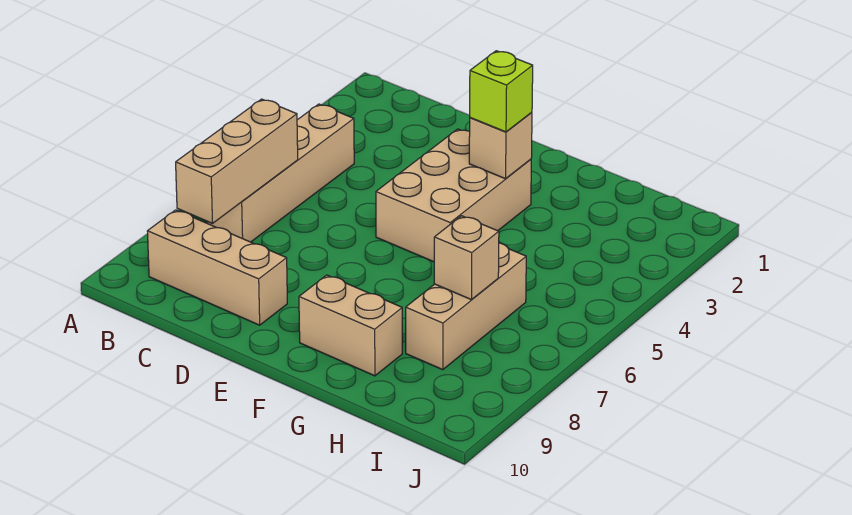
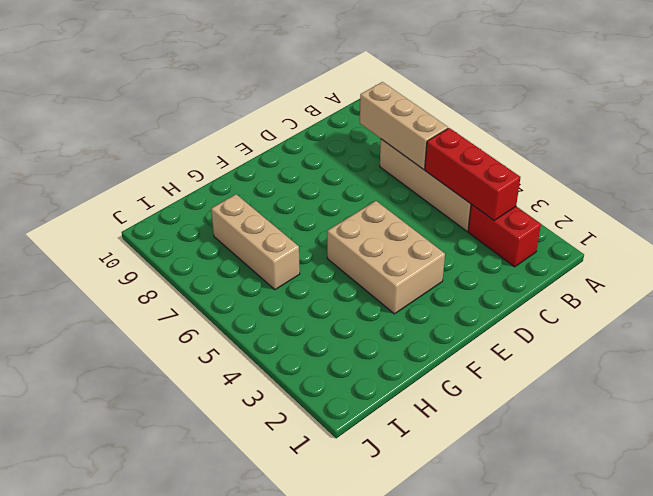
red 1x2 brick [468,204,541,267] -> none
red 1x3 brick [425,128,520,220] -> none
none -> tan 1x3 brick [147,210,287,325]
none -> tan 1x2 brick [299,275,402,376]

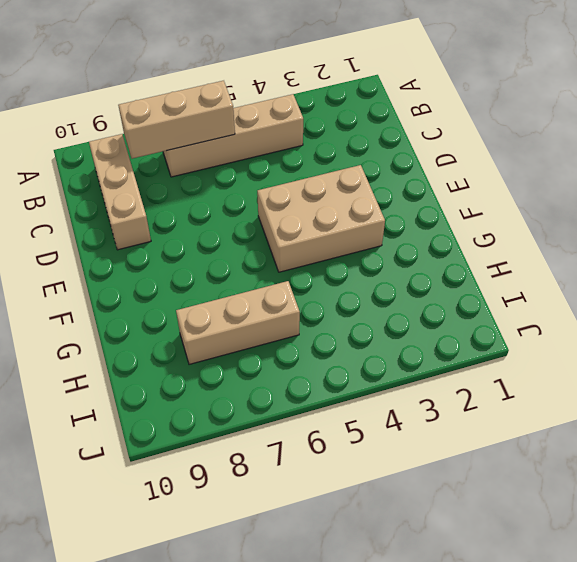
none -> tan 1x2 brick [299,275,402,376]
none -> tan 1x1 brick [469,112,532,179]

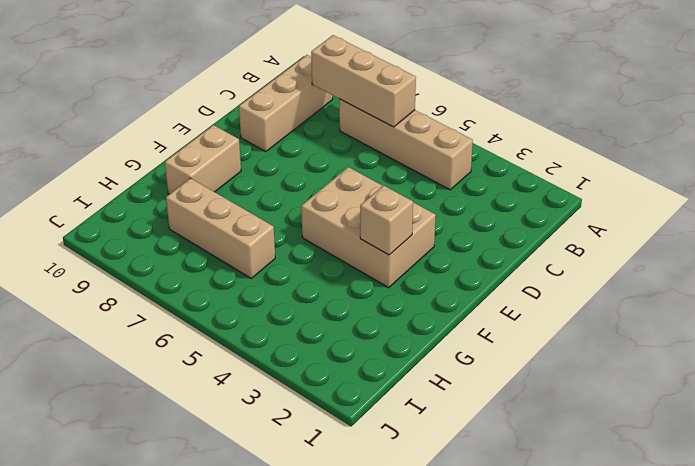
none -> tan 1x1 brick [434,216,499,300]
none -> lime 1x1 brick [470,51,533,132]

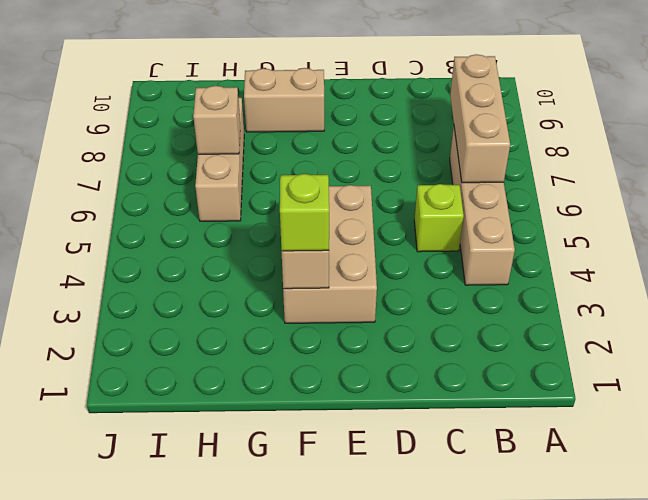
lime 1x1 brick [414,184,464,252] -> none
none -> tan 1x3 brick [147,210,287,325]

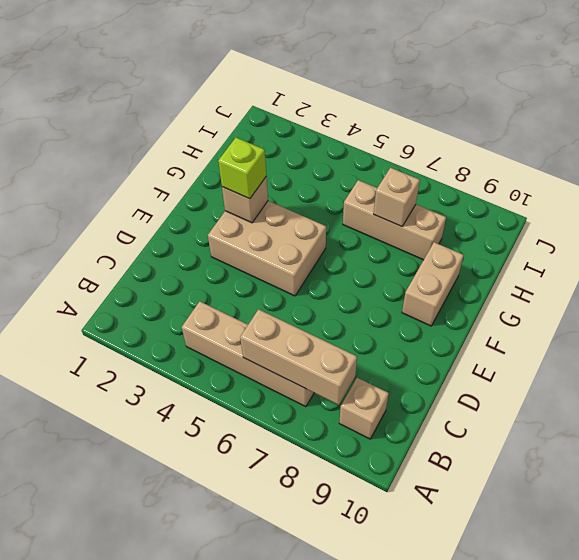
tan 1x1 brick [339,378,389,439] -> tan 1x3 brick [147,210,287,325]

